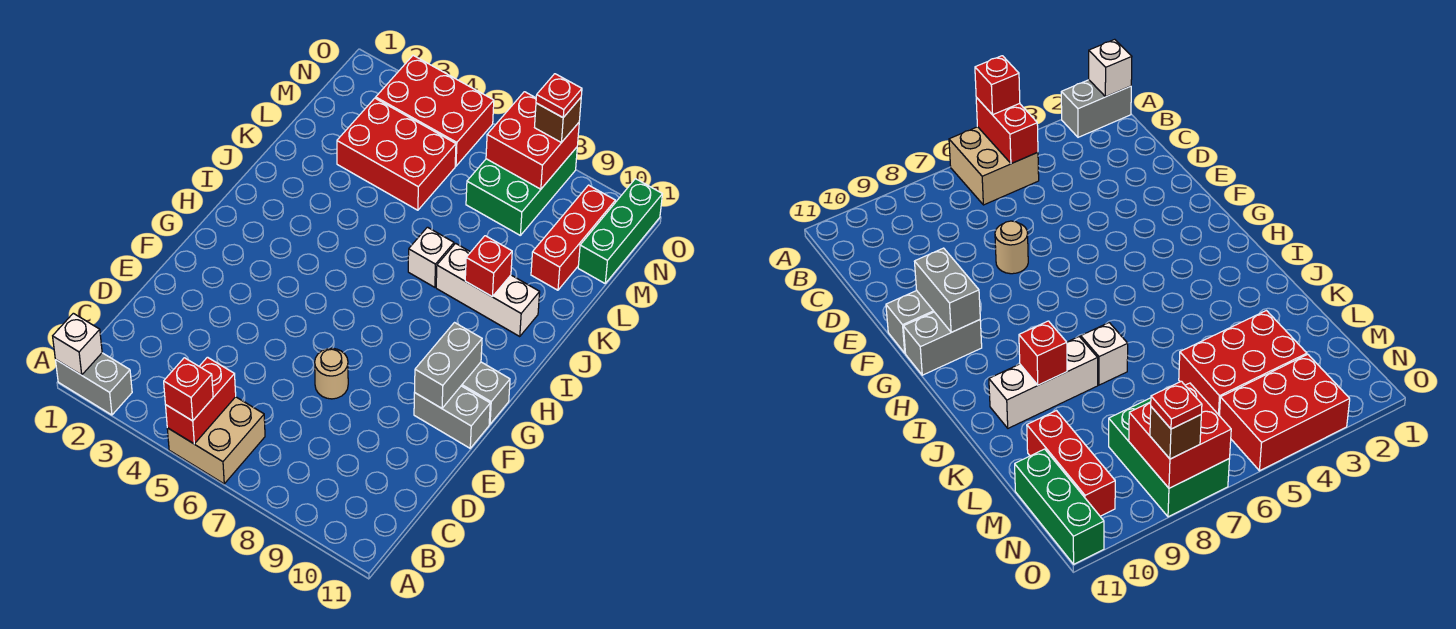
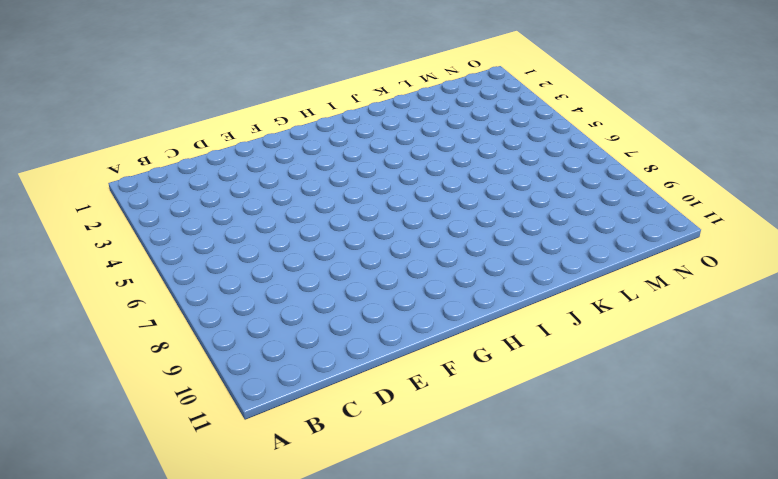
none -> grey 1x2 brick [55,353,132,415]
none -> tan 2x2 brick [167,397,265,484]
none -> tan 1x1 round brick [315,348,348,399]

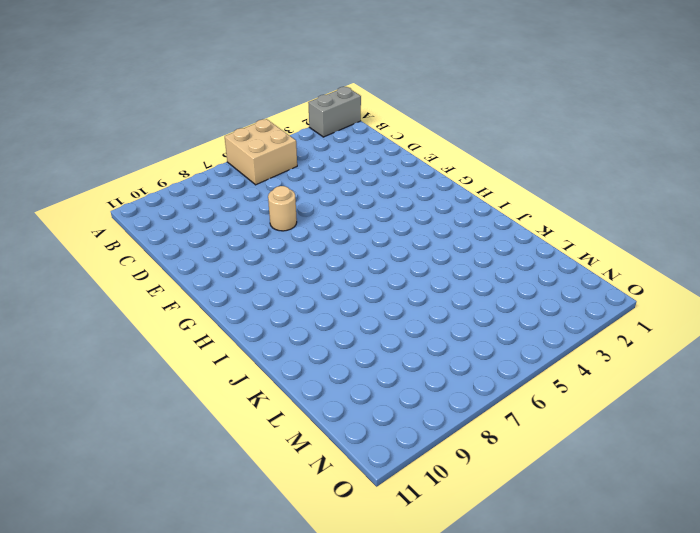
none -> grey 1x2 brick [414,386,490,448]
none -> grey 1x2 brick [461,362,510,424]
none -> white 1x1 brick [408,227,454,287]

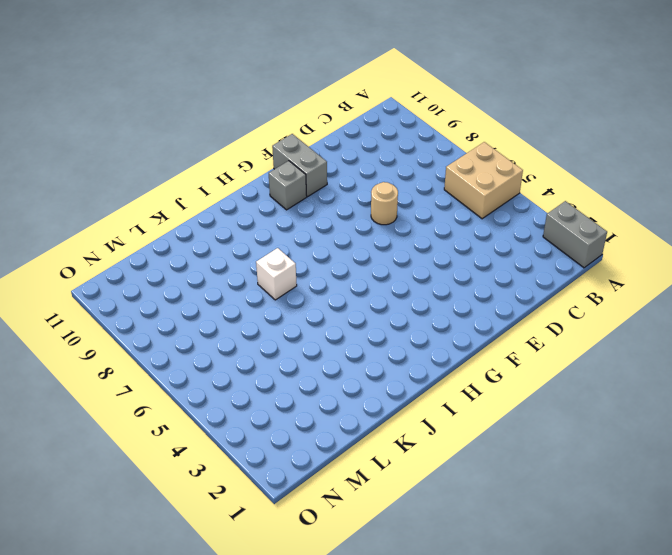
grey 1x1 brick [269,161,307,210] -> grey 1x2 brick [461,362,510,424]
none -> white 1x3 brick [436,243,540,336]
none -> red 2x3 brick [337,98,456,210]
none -> red 1x3 brick [531,185,615,290]

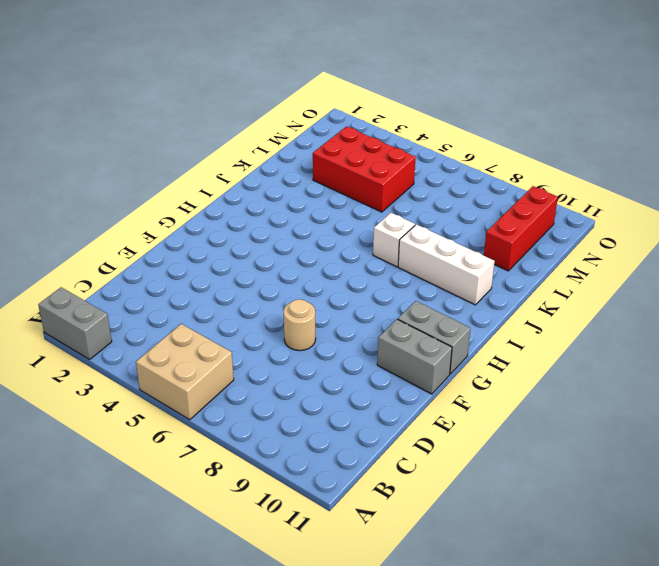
none -> green 2x3 brick [466,147,577,235]
none -> green 1x3 brick [578,179,662,283]
none -> red 2x3 brick [376,55,494,166]

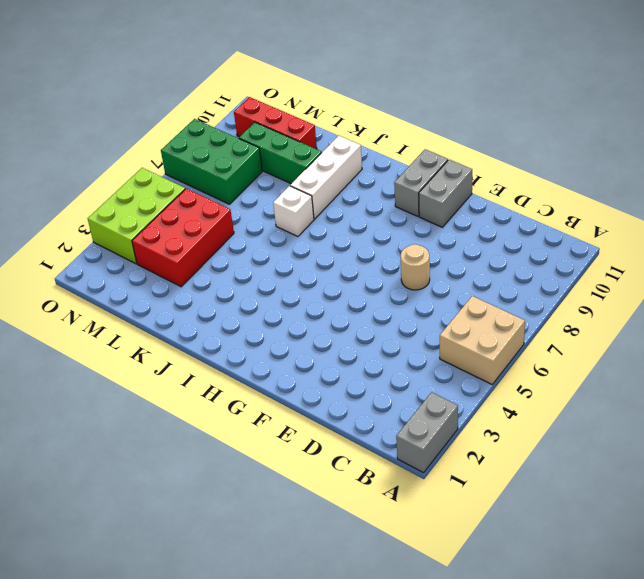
green 1x3 brick [239,122,322,184] -> green 1x3 brick moved to [578,179,662,283]
lime 2x3 brick [88,168,185,264] -> red 2x3 brick [376,55,494,166]
none -> white 1x1 brick [53,313,102,375]
none -> red 1x2 brick [166,357,236,444]
none -> grey 1x2 brick [415,323,482,408]

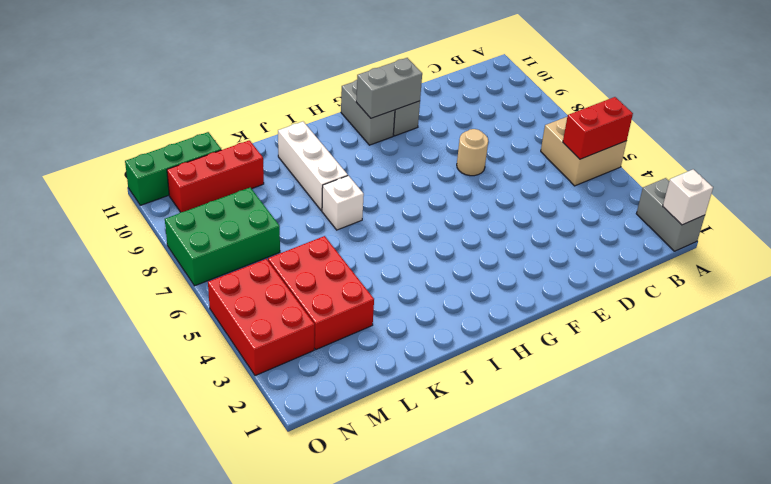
none -> red 1x1 brick [465,236,512,297]
none -> red 2x2 brick [486,92,579,189]
none -> red 1x1 brick [164,358,213,421]

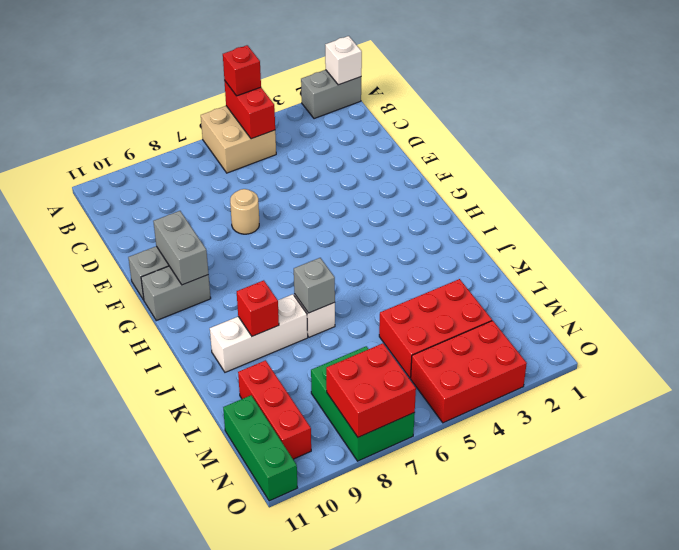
grey 1x1 brick [294,258,335,313] -> none
none -> brown 1x1 brick [535,98,581,142]
none -> red 1x1 plate [536,74,582,118]

